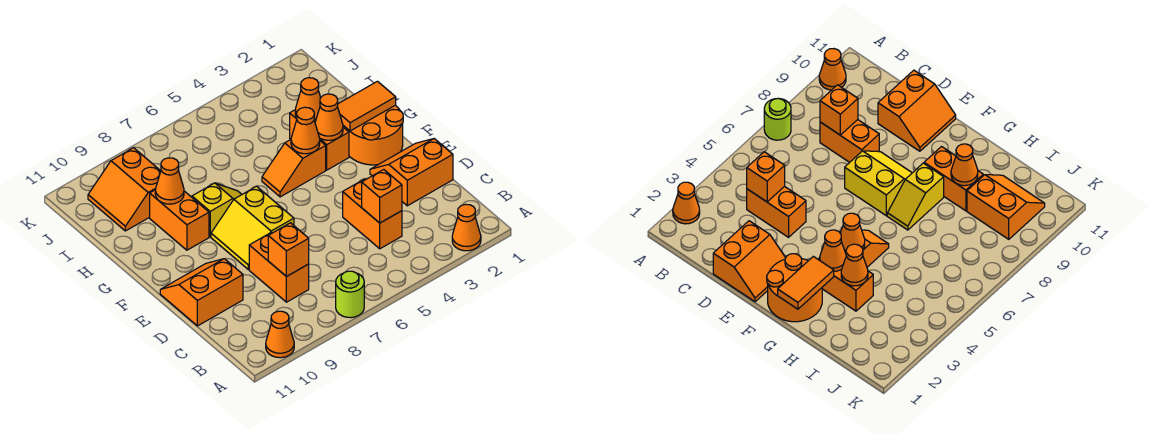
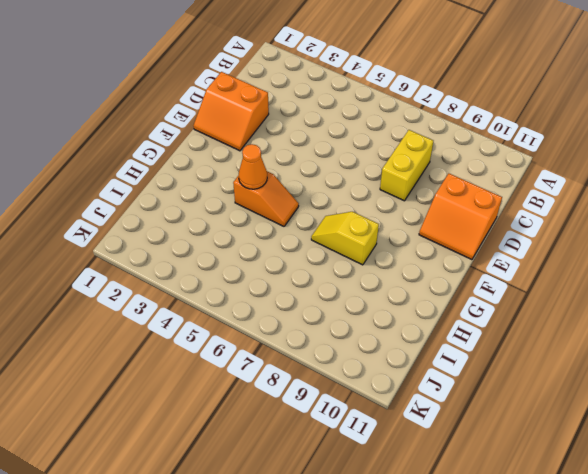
yellow 1x2 brick [380,130,433,201] -> orange 1x2 brick [249,232,309,302]
none -> orange 1x1 cone [452,204,481,251]
none -> lime 1x1 round brick [336,271,364,318]
none -> orange 1x1 cone [266,311,294,358]

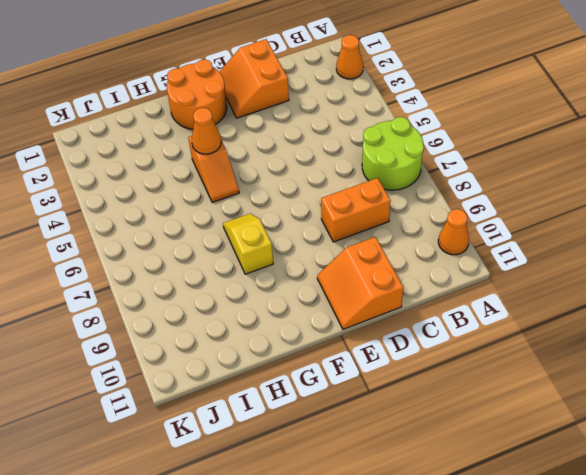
lime 2x2 round brick [362,117,424,190] -> lime 1x1 round brick [336,271,364,318]
none -> orange 1x2 brick [343,179,402,249]
none -> yellow 2x2 slope [211,186,294,269]
none -> orange 1x2 brick [290,110,349,170]

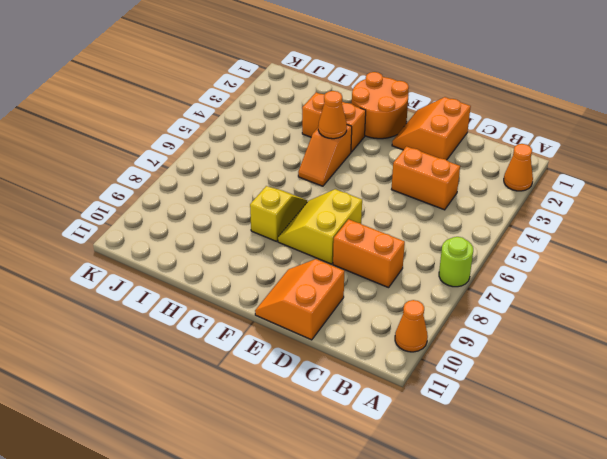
yellow 2x2 slope [278,189,362,264] -> yellow 2x2 slope turned to [211,186,294,269]
none -> orange 1x2 brick [150,190,209,250]
none -> orange 2x2 slope [88,148,161,231]
none -> orange 1x1 brick [362,170,402,223]

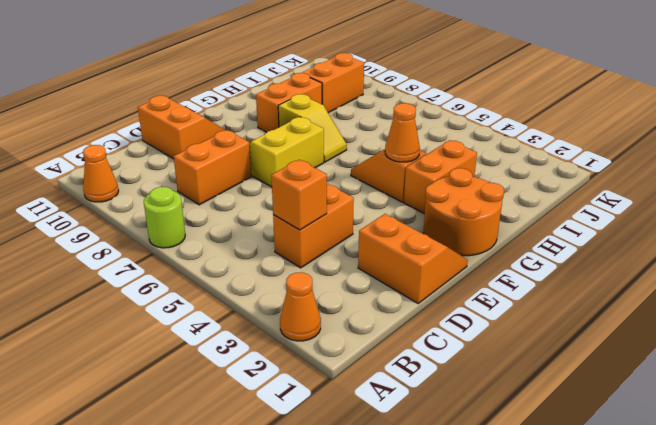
none -> orange 1x1 brick [268,223,309,277]
none -> orange 1x2 tile [337,81,396,131]
none -> orange 1x1 cone [315,94,343,140]

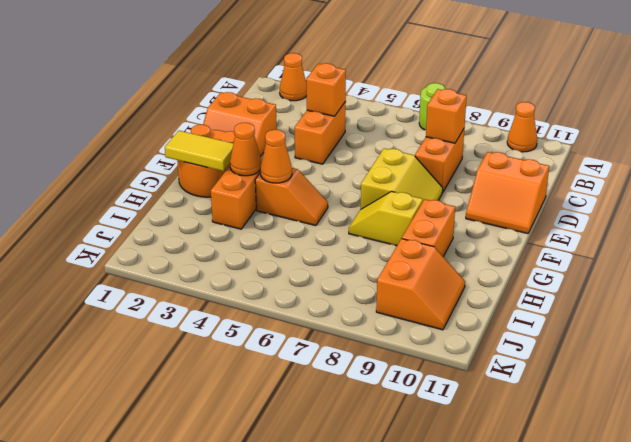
yellow 1x2 tile [165,131,233,171] -> orange 1x2 tile [337,81,396,131]
none -> orange 1x1 cone [295,78,321,122]
none -> orange 1x1 cone [155,158,184,204]

